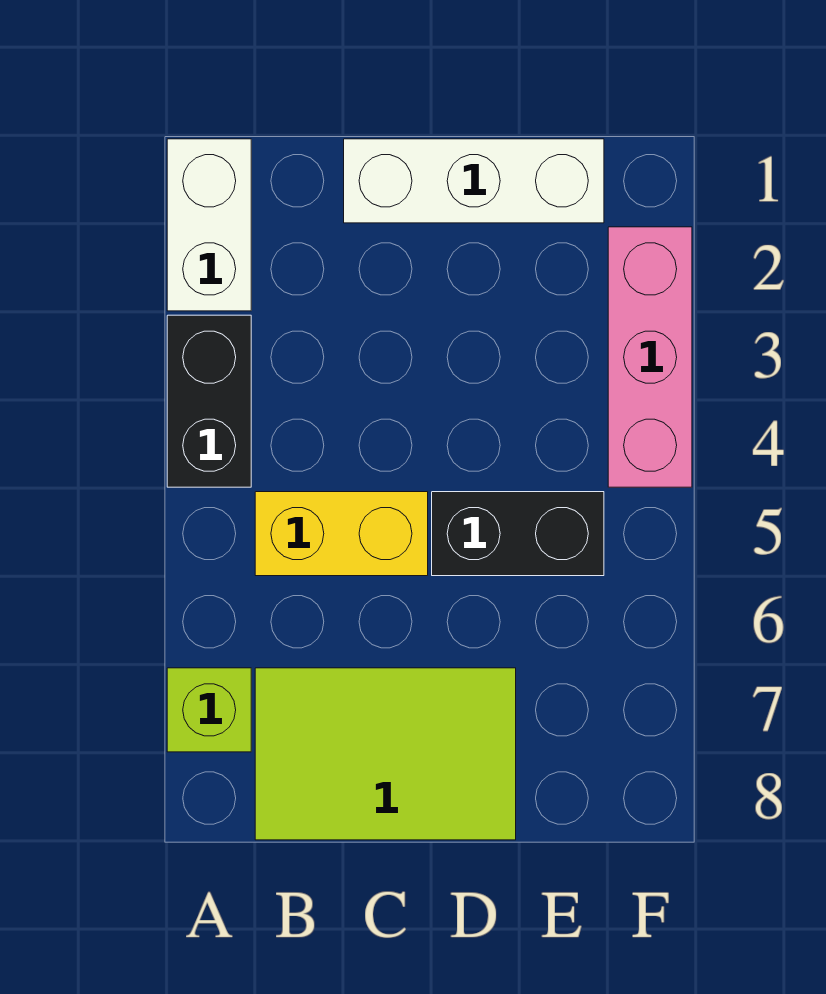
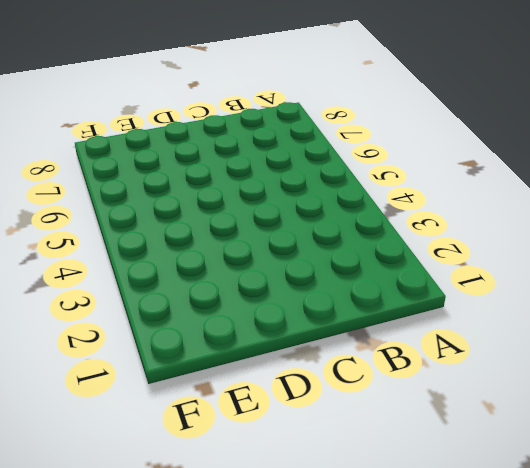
none -> white 1x2 brick [167,139,251,311]
none -> black 1x2 brick [167,315,251,487]

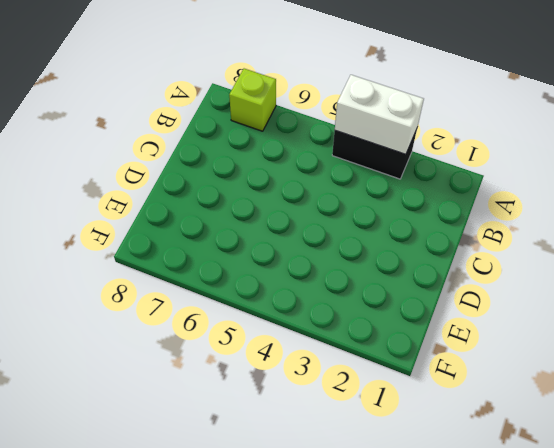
white 1x2 brick [335,75,424,154] -> white 1x2 brick moved to [167,139,251,311]
none -> yellow 1x2 brick [255,492,428,576]
none -> lime 2x3 tile [255,668,516,840]

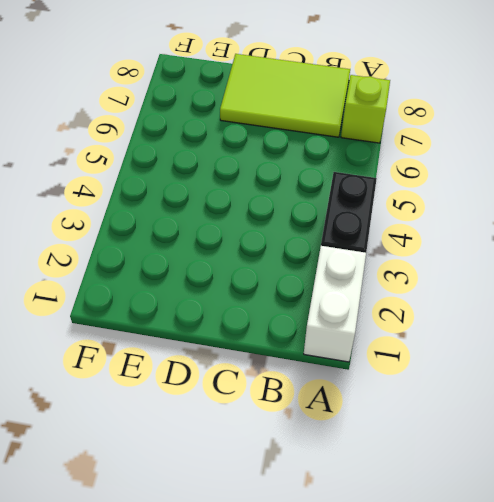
none -> yellow 1x2 brick [255,492,428,576]
none -> white 1x3 brick [344,139,604,223]

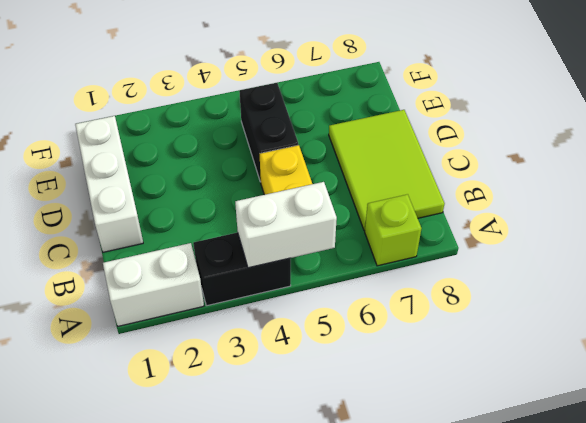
white 1x2 brick [235,182,337,268] -> none
none -> pink 1x3 brick [608,227,692,487]

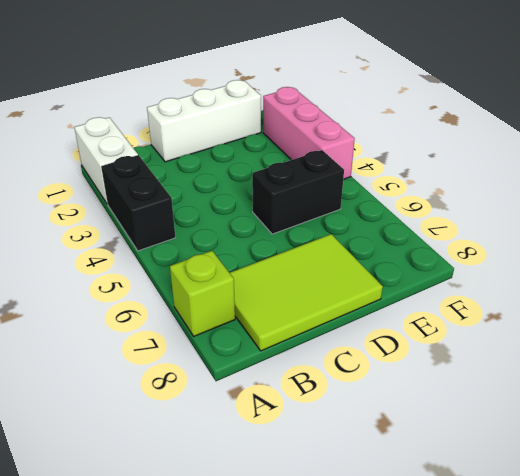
none -> yellow 1x2 brick [255,492,428,576]

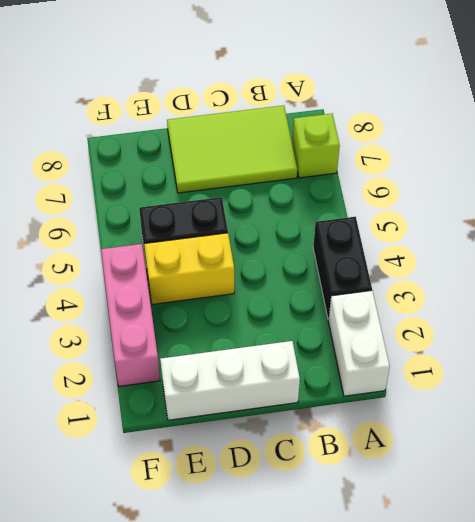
yellow 1x2 brick [144,233,234,304] -> yellow 1x2 brick moved to [255,492,428,576]

